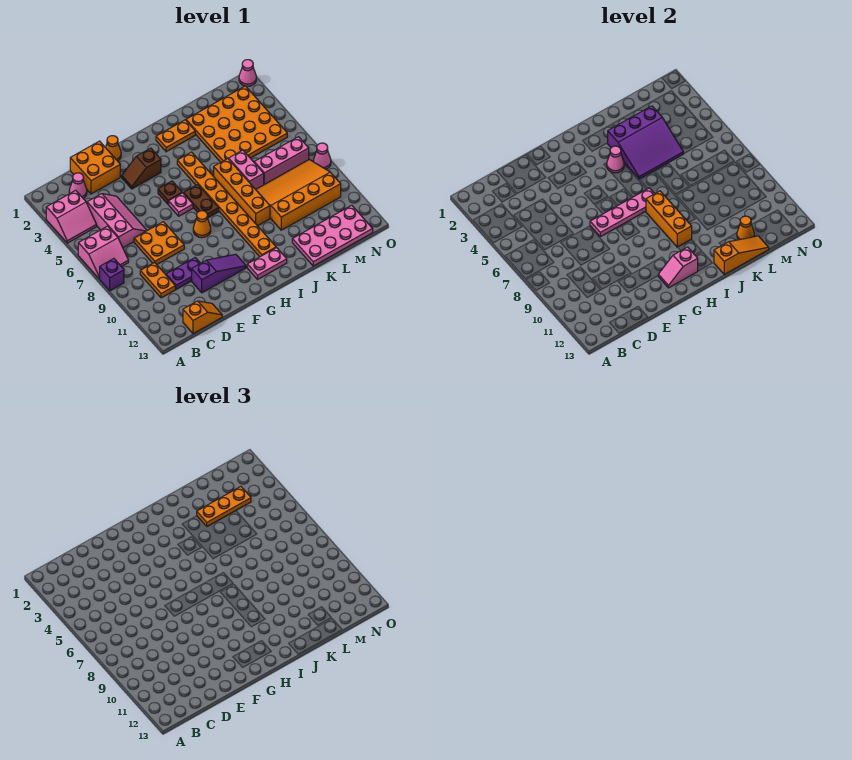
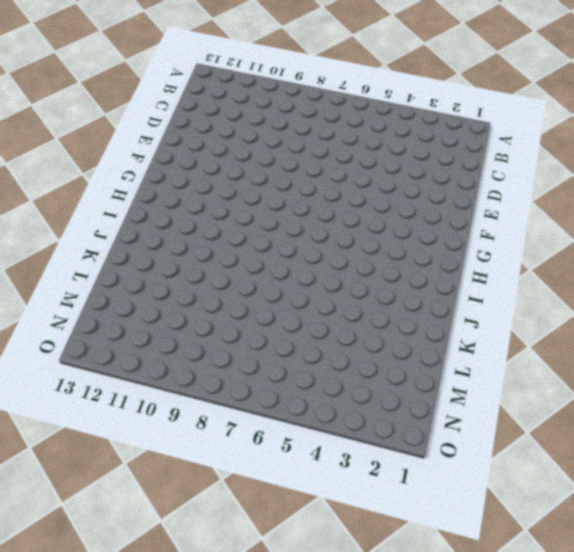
none -> pink 2x2 slope [46,190,97,243]
none -> pink 2x2 slope [78,226,128,279]
none -> purple 1x1 brick [100,259,124,291]
none -> pink 1x1 cone [69,173,87,198]

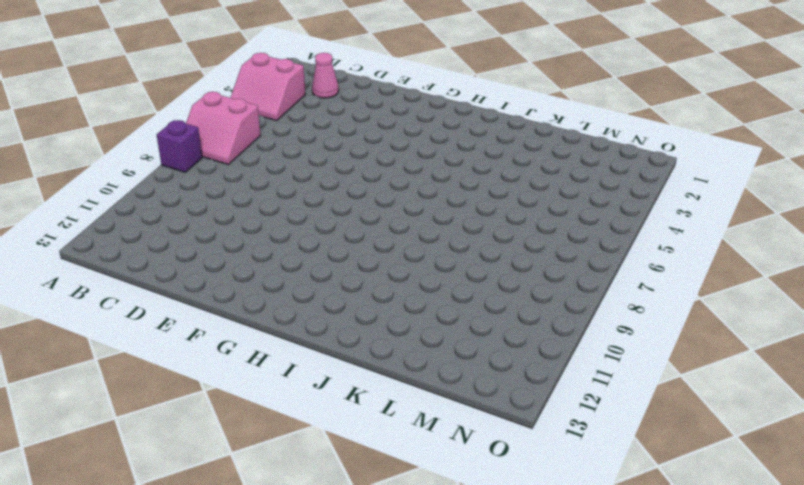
none -> pink 2x3 slope [87,194,147,248]
none -> orange 1x2 plate [140,263,175,298]
none -> orange 1x2 slope [183,301,222,334]
none -> orange 2x2 brick [70,141,120,194]

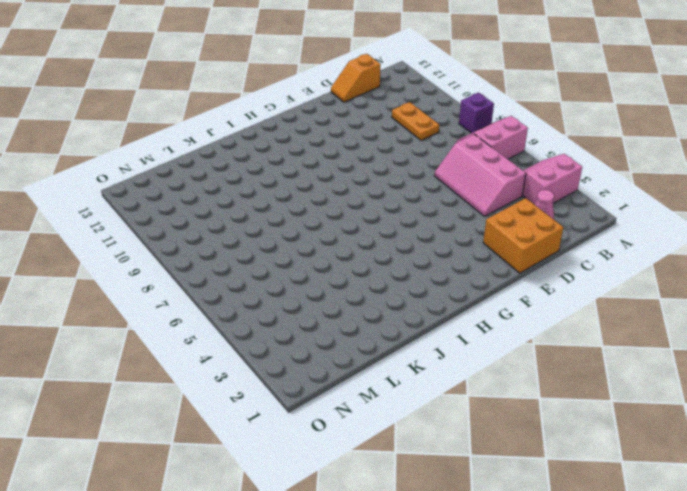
none -> orange 2x2 plate [134,222,184,264]
none -> purple 1x2 plate [166,258,200,289]
none -> purple 1x3 slope [192,254,246,293]
none -> orange 1x1 cone [106,136,121,161]

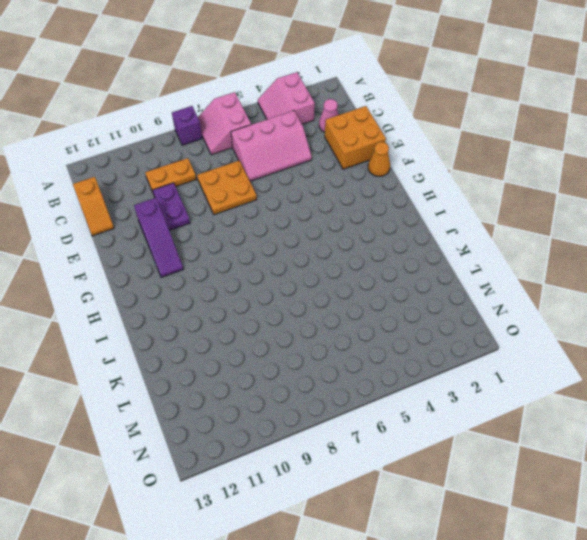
none -> brown 1x2 slope [122,148,161,189]
none -> brown 1x1 plate [158,181,182,204]
none -> pink 1x1 plate [169,193,193,216]
none -> orange 1x1 cone [193,211,211,238]

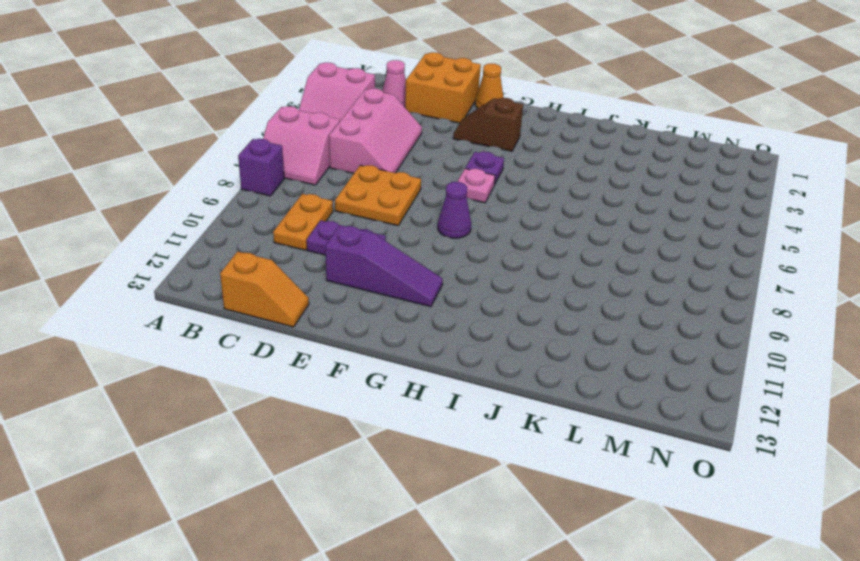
purple 1x1 plate [465,152,504,185] -> brown 1x1 plate [158,181,182,204]
purple 1x1 cone [438,182,471,238] -> orange 1x1 cone [193,211,211,238]
none -> brown 1x2 plate [184,185,219,218]
none -> pink 1x2 plate [247,248,287,279]
none -> orange 1x2 plate [156,120,195,152]
none -> orange 1x8 plate [177,152,276,257]

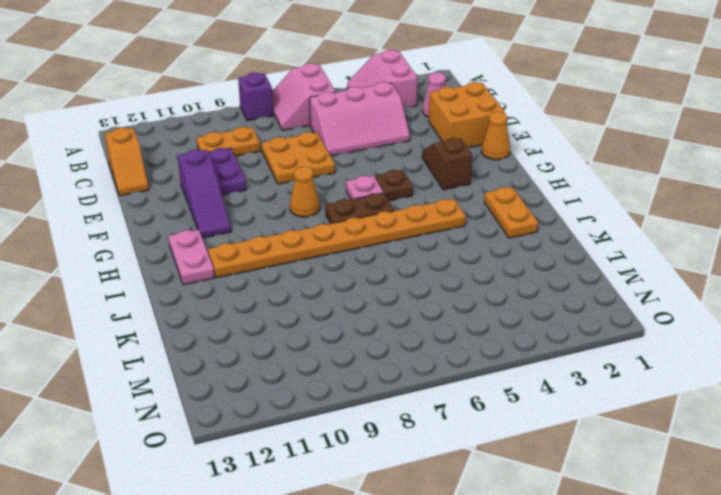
none -> orange 1x4 brick [214,159,270,226]
none -> orange 4x4 plate [186,86,287,162]
none -> pink 1x2 brick [229,150,264,189]
none -> orange 3x4 slope [256,159,341,230]

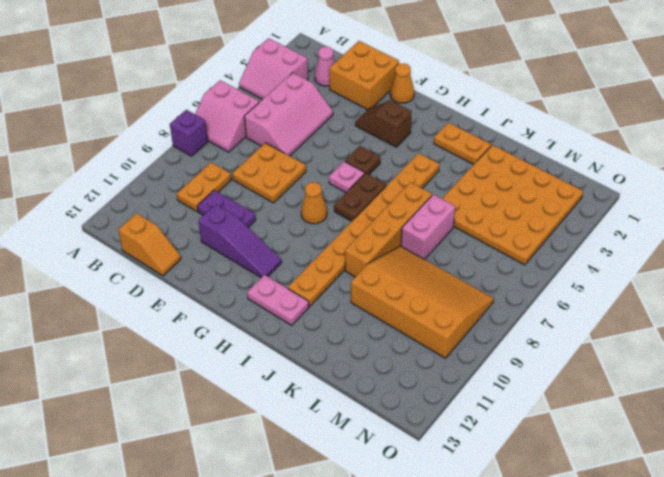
none -> pink 2x4 plate [292,205,373,266]
none -> pink 1x3 brick [254,137,309,184]
none -> pink 1x1 cone [239,60,256,86]
none -> pink 1x1 cone [313,143,331,169]

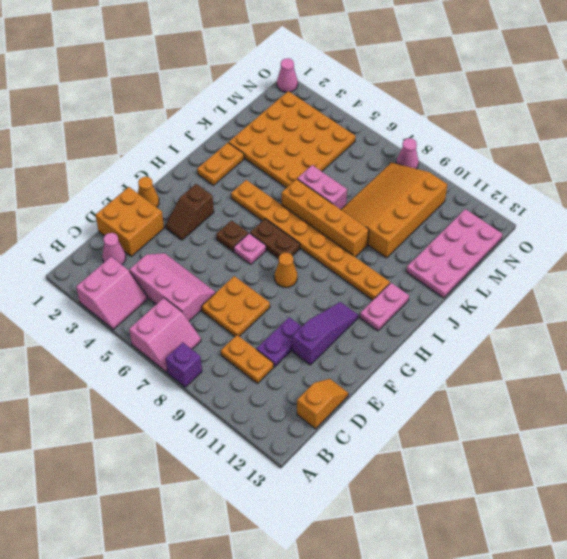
none -> pink 1x3 brick [254,137,309,184]
none -> pink 1x4 plate [590,188,655,237]
none -> pink 1x2 slope [658,247,698,288]
none -> pink 1x1 cone [607,146,624,173]

